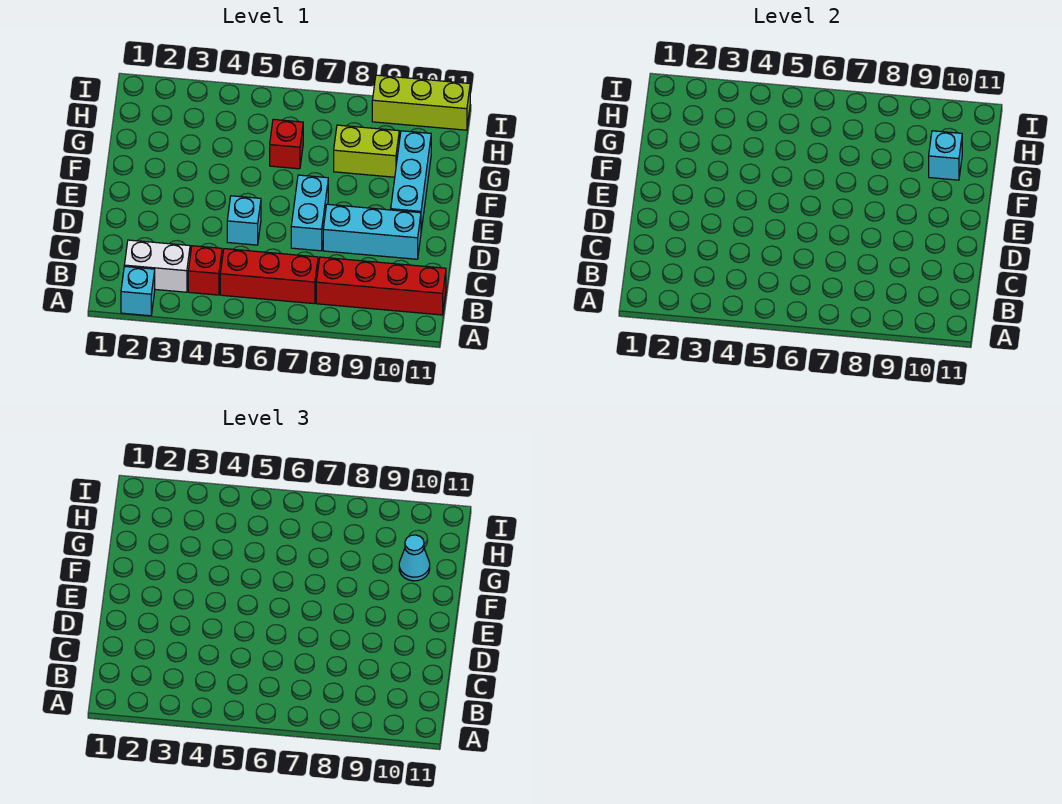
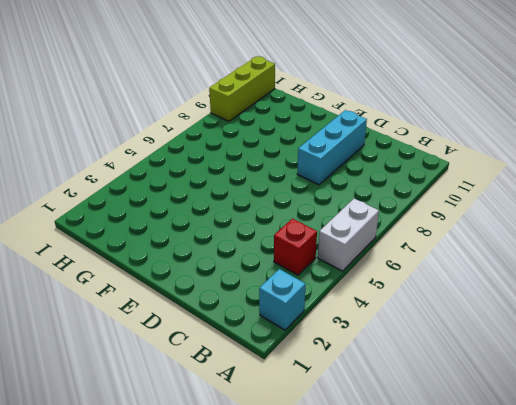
white 1x2 brick [318,199,379,271] -> white 1x2 brick moved to [124,240,190,292]
none -> red 1x3 brick [220,249,318,304]
none -> red 1x4 brick [316,257,446,315]
none -> cyan 1x1 brick [227,196,261,245]

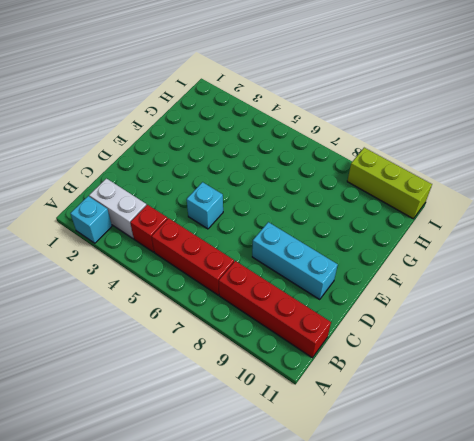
none -> cyan 1x2 brick [291,175,328,251]
none -> cyan 1x3 brick [391,131,431,230]
none -> red 1x1 brick [270,119,303,169]

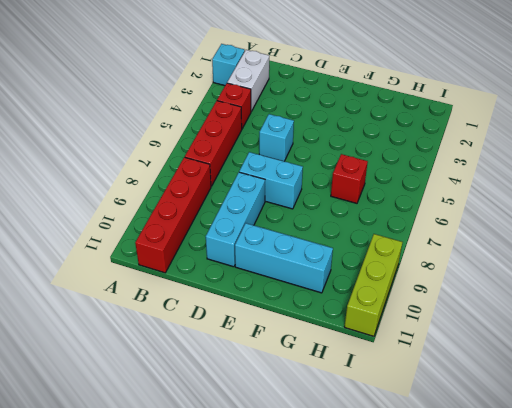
none -> lime 1x2 brick [334,125,399,177]
none -> cyan 1x1 brick [929,131,962,180]
none -> cyan 1x1 cone [399,535,430,581]

